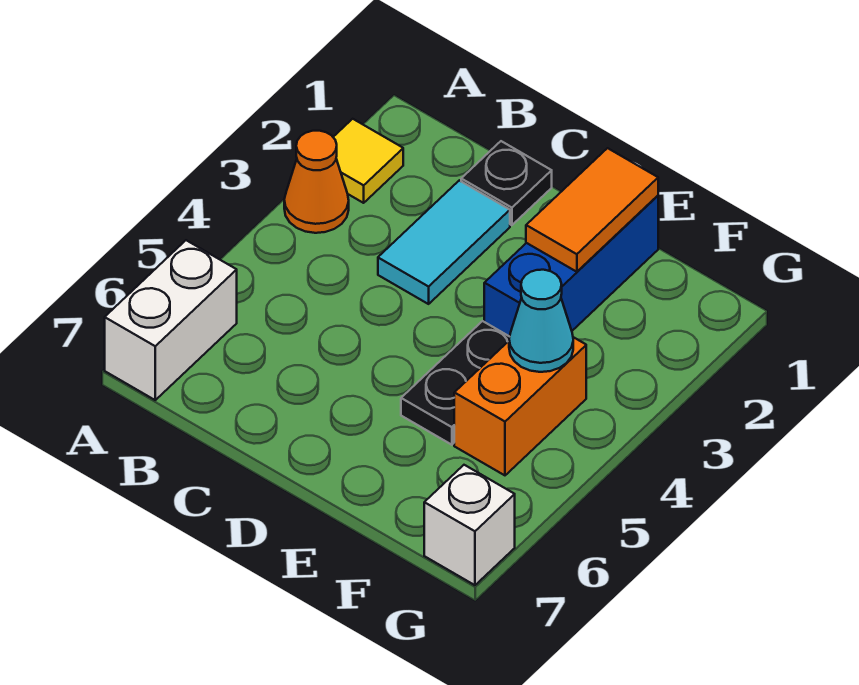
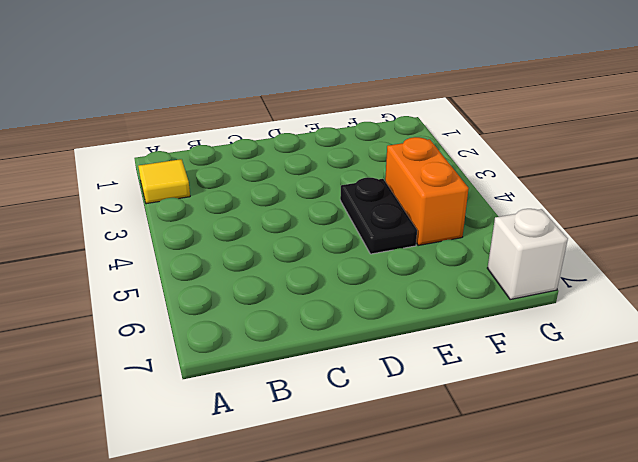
none -> orange 1x1 cone [284,131,349,233]
none -> white 1x2 brick [105,240,237,400]

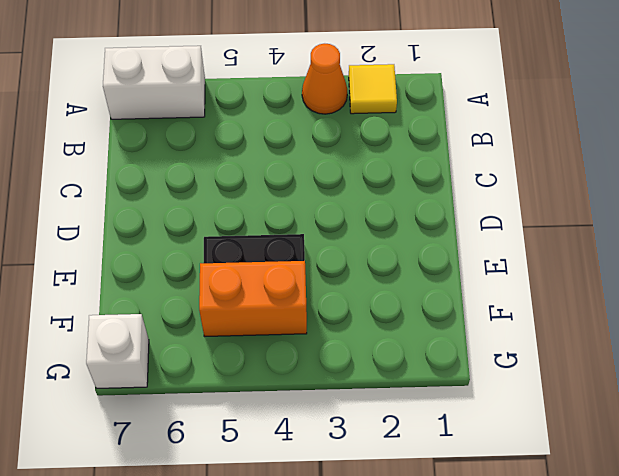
none -> black 1x1 plate [461,141,552,225]
none -> cyan 1x2 tile [378,180,510,304]

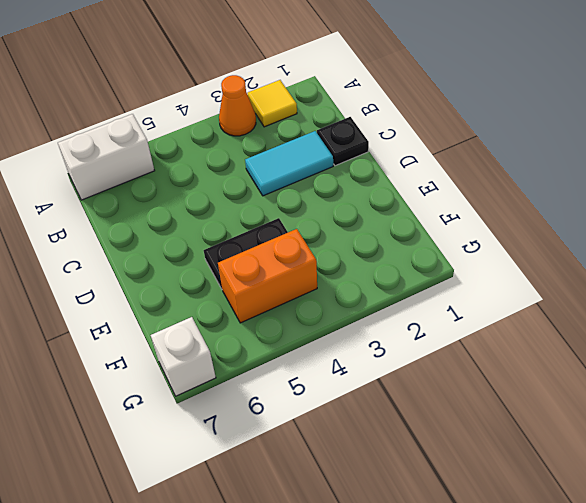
none -> blue 1x3 brick [484,196,658,337]
none -> orange 1x2 tile [526,148,658,272]

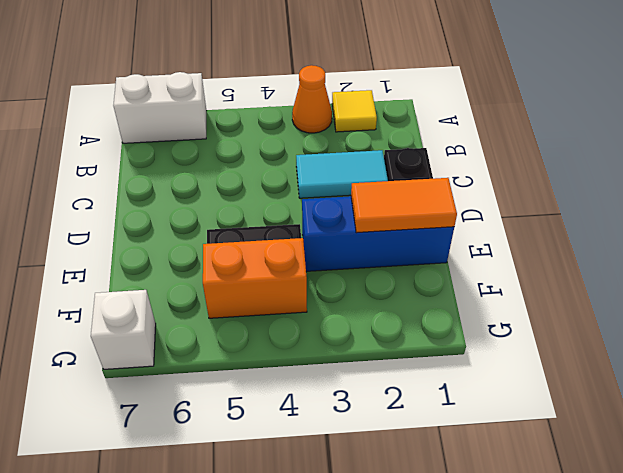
none -> cyan 1x1 cone [509,270,573,372]

